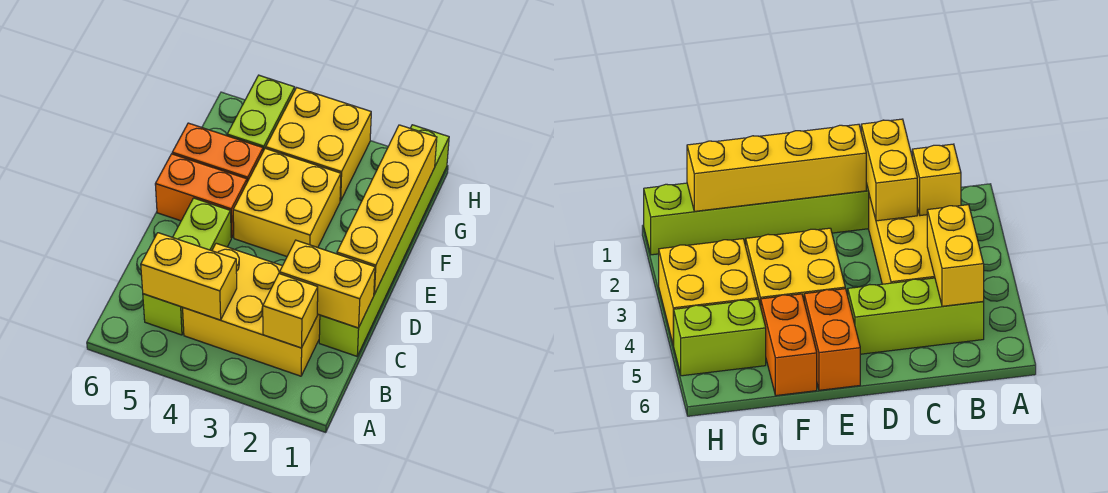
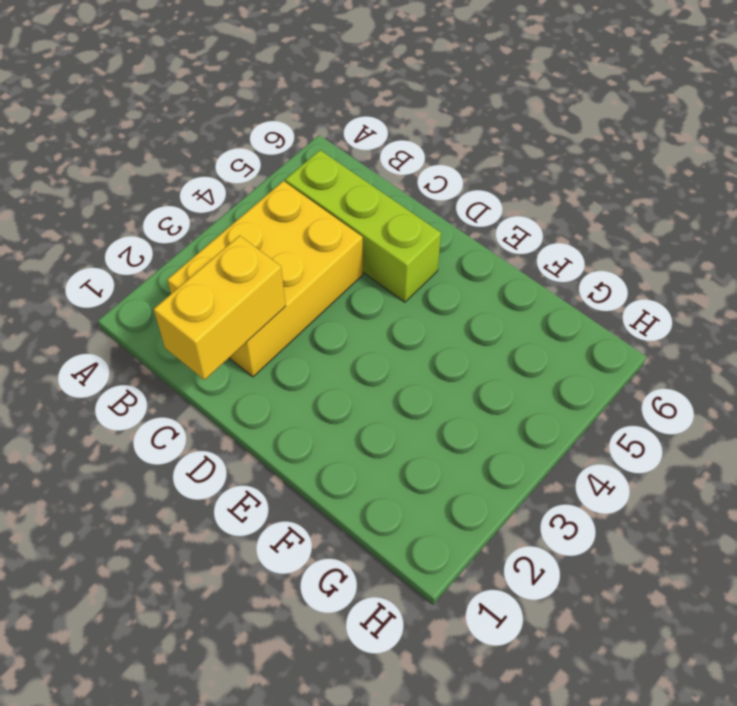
none -> lime 1x6 brick [319,125,449,356]
none -> yellow 2x2 brick [233,148,341,256]
none -> orange 1x2 brick [155,154,247,238]

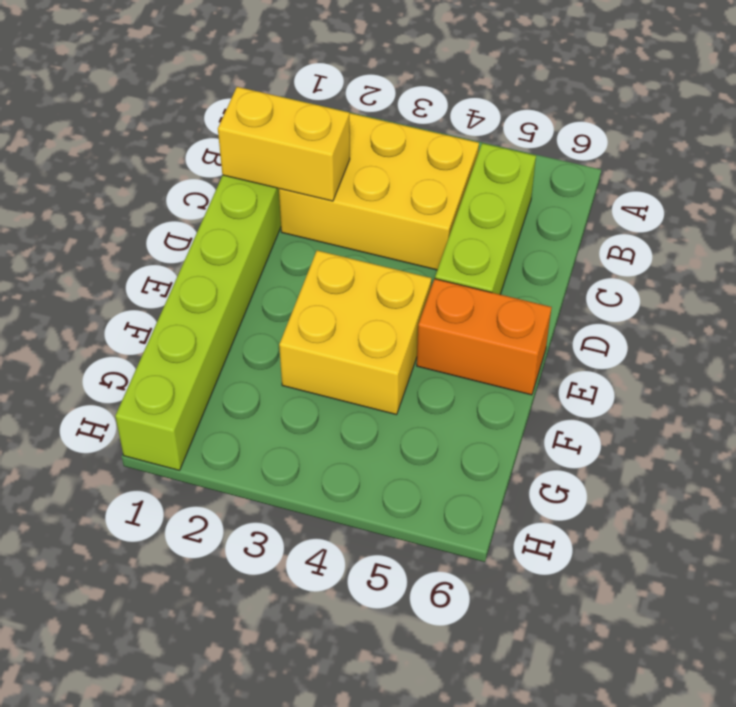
none -> orange 1x2 brick [172,123,263,182]
none -> yellow 2x2 brick [266,88,371,201]
none -> lime 1x2 brick [227,75,295,151]

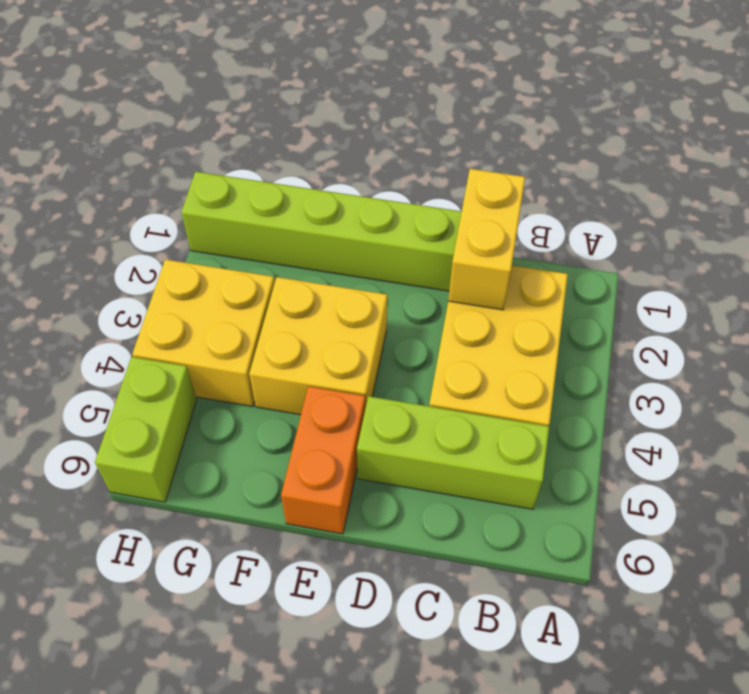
lime 1x2 brick [95,357,197,502] -> lime 1x2 brick turned to [227,75,295,151]
none -> orange 1x2 brick [172,123,263,182]
none -> yellow 1x1 brick [263,273,318,348]
none -> yellow 1x2 brick [141,233,237,320]

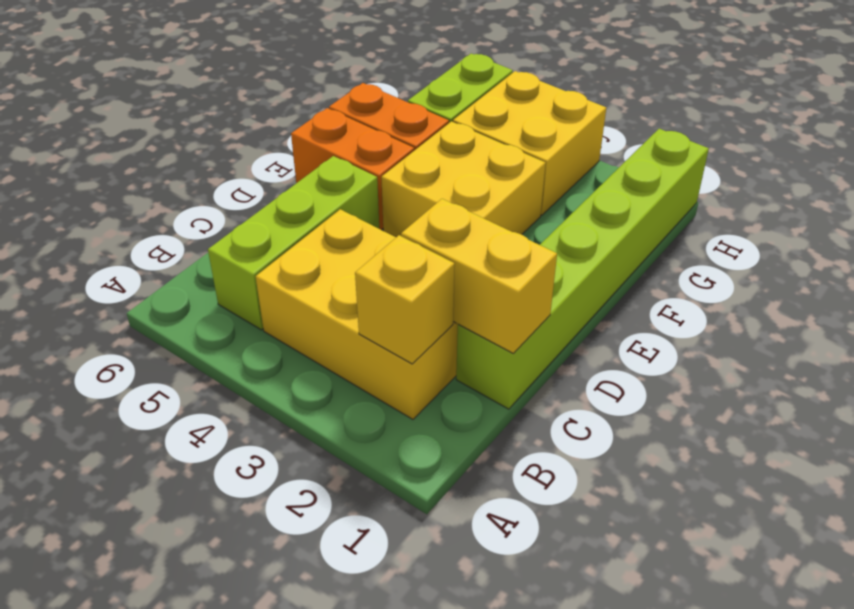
none -> yellow 1x2 brick [141,233,237,320]
none -> yellow 1x4 brick [337,125,437,294]

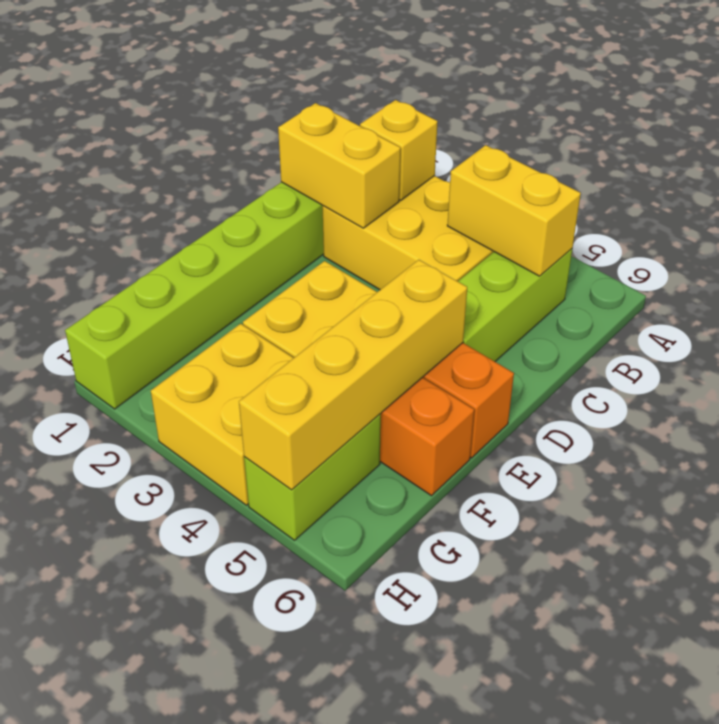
yellow 1x4 brick [239,260,467,490] -> yellow 1x4 brick moved to [337,125,437,294]

